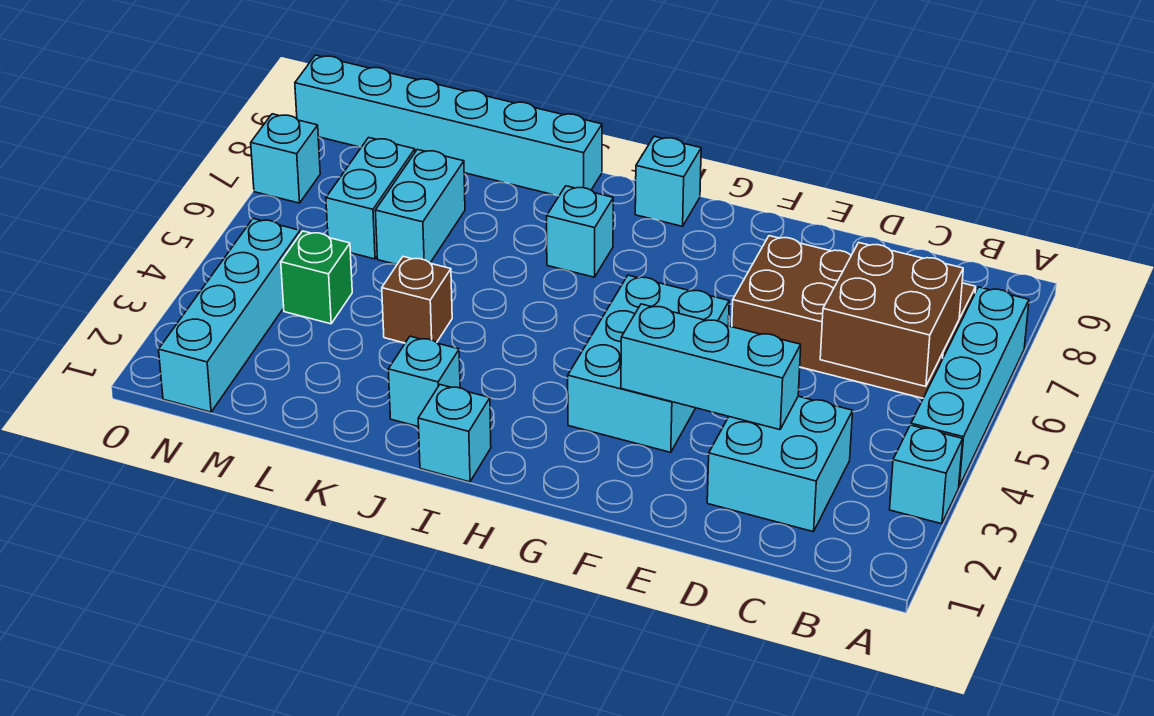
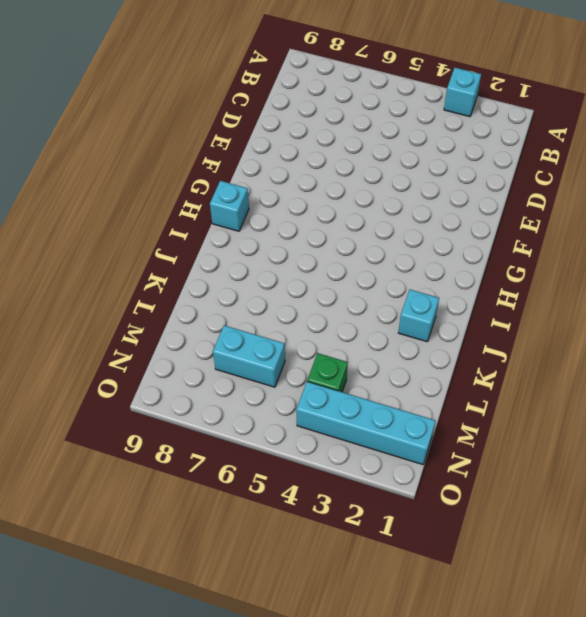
none -> cyan 1x4 brick [911,287,1029,486]
none -> brown 2x4 brick [732,236,976,398]
none -> cyan 2x2 brick [707,396,853,532]

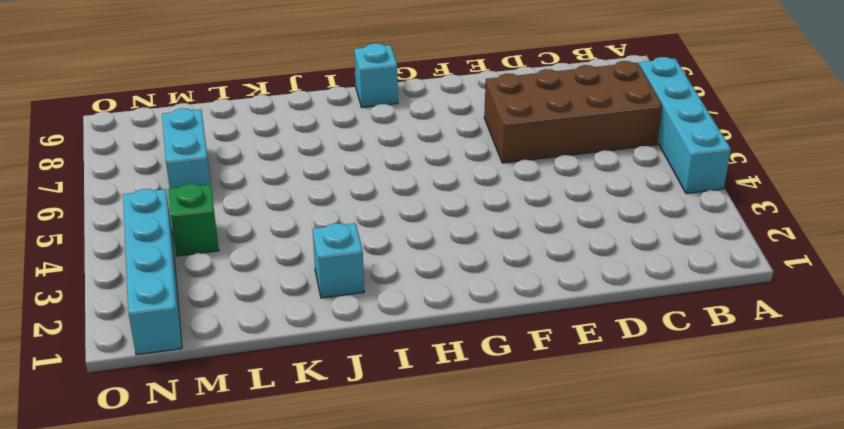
none -> cyan 1x1 brick [890,425,963,524]
none -> cyan 2x2 brick [707,396,853,532]
none -> cyan 2x3 brick [568,275,729,452]

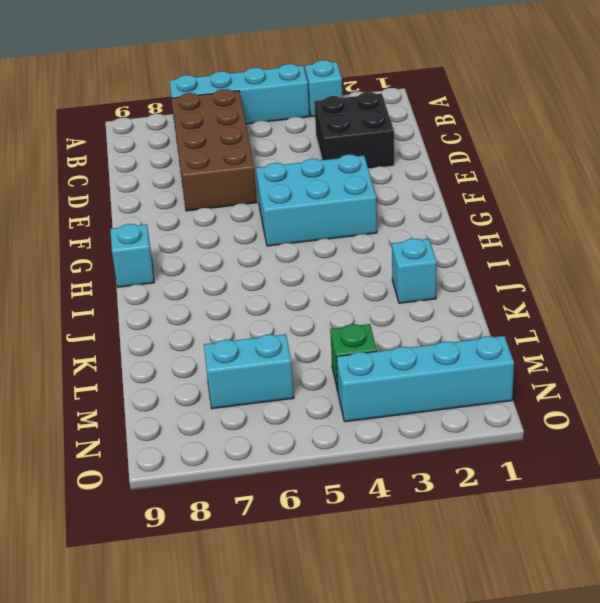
black 2x2 brick [314,92,394,169] -> cyan 2x2 brick [707,396,853,532]
none -> cyan 1x1 brick [418,385,491,482]
none -> cyan 1x1 brick [547,186,613,277]
none -> cyan 1x6 brick [295,55,602,196]

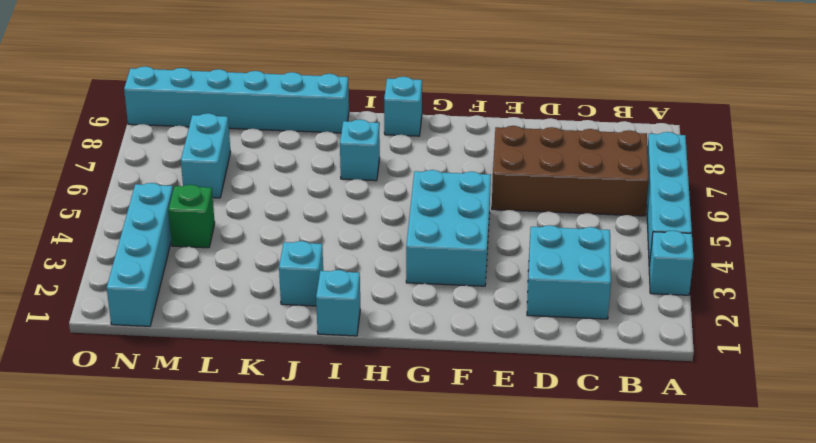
none -> brown 1x1 brick [382,257,452,343]
none -> cyan 1x2 brick [375,149,465,265]
none -> cyan 1x1 brick [251,114,320,203]

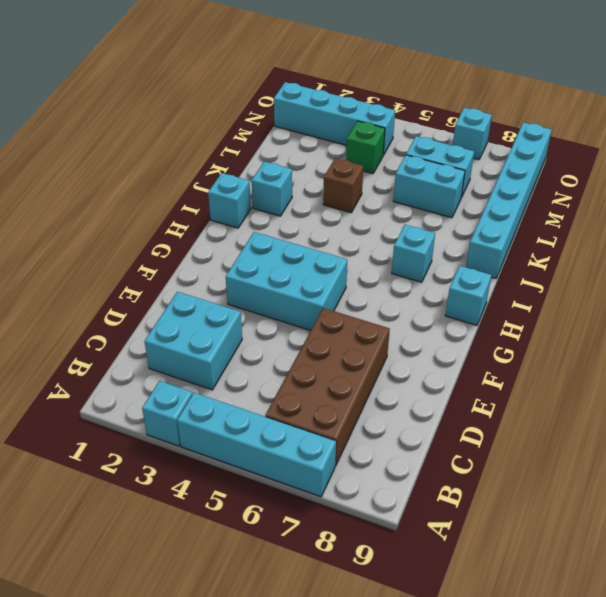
none -> brown 2x2 brick [820,243,963,386]
none -> cyan 1x3 brick [621,304,801,430]

